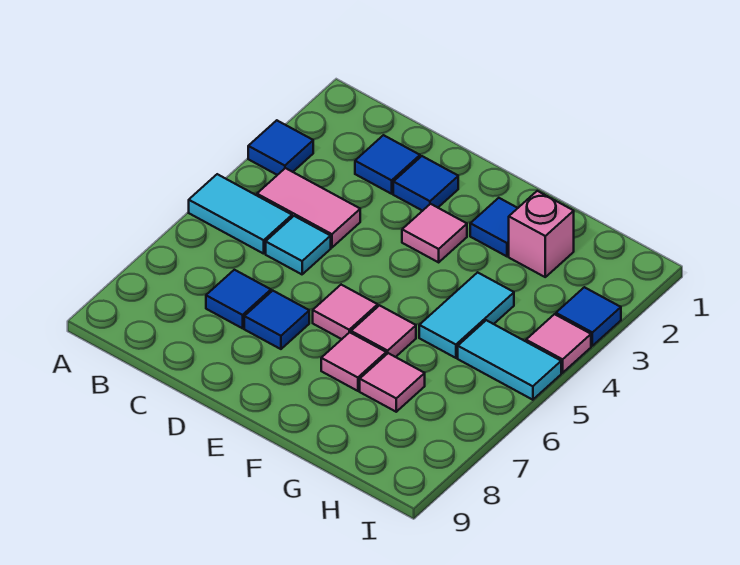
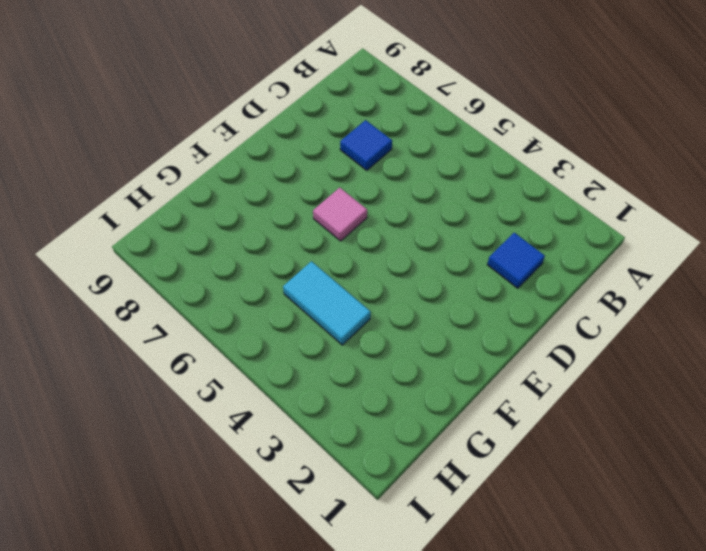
none -> blue 1x1 tile [248,120,313,175]
none -> cyan 1x2 tile [189,174,292,254]
none -> pink 1x2 tile [257,168,360,248]

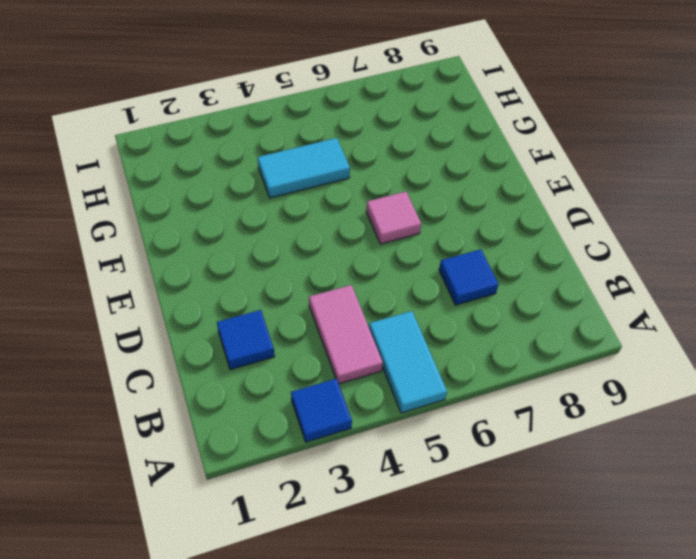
none -> cyan 1x1 tile [266,216,331,274]
none -> blue 1x1 tile [393,156,458,211]
none -> blue 1x1 tile [244,291,309,349]

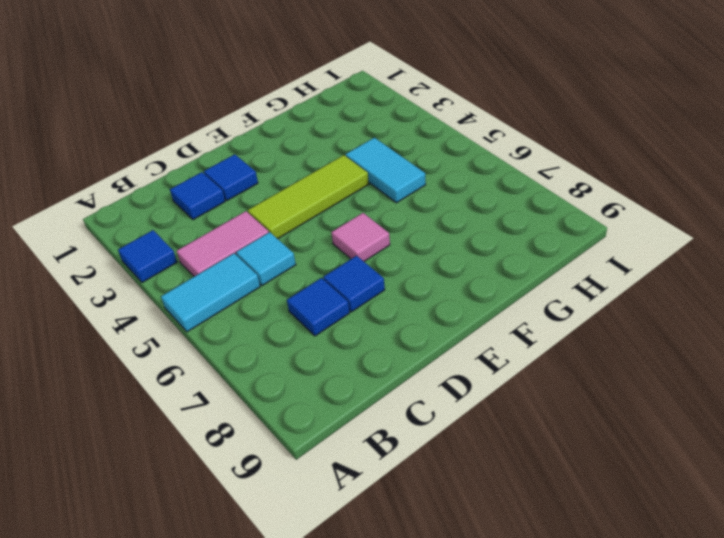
lime 1x3 tile [248,155,369,239] -> none
none -> pink 1x1 tile [402,204,467,262]
none -> blue 1x1 tile [470,198,517,256]
none -> pink 1x1 tile [351,305,416,357]

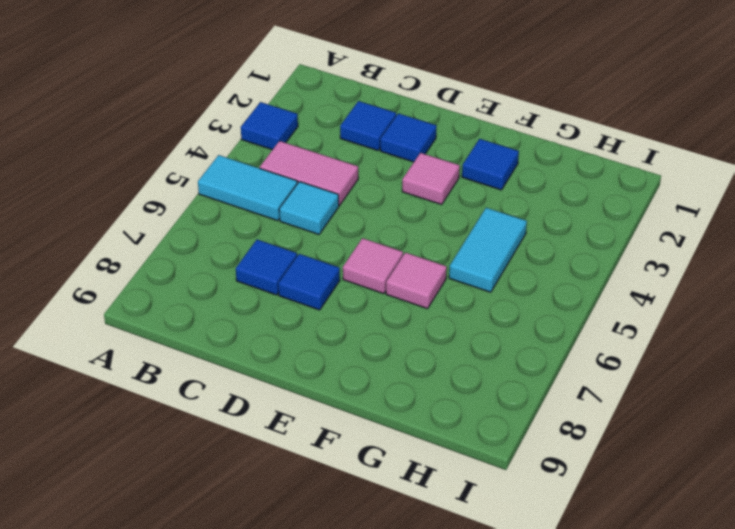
none -> pink 1x1 tile [321,332,386,391]
none -> pink 1x1 brick [509,191,574,277]
none -> pink 1x1 tile [360,353,425,412]

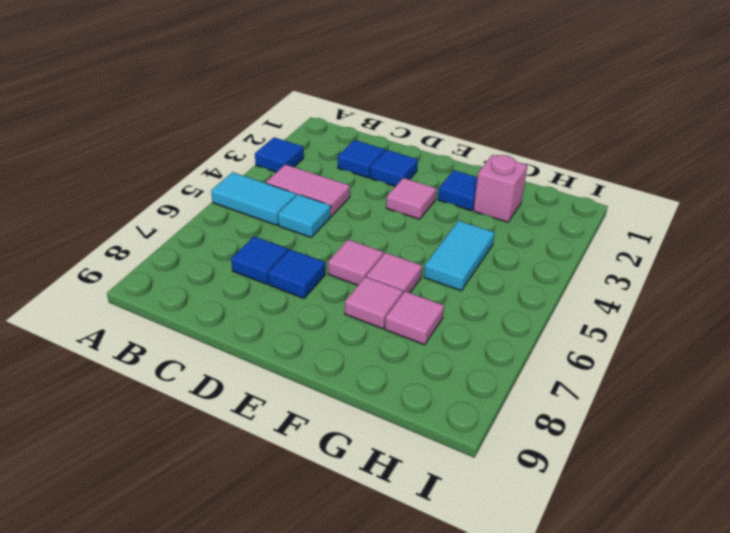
none -> cyan 1x2 tile [458,320,561,400]
none -> blue 1x1 tile [556,287,621,346]
none -> pink 1x1 tile [526,314,591,373]

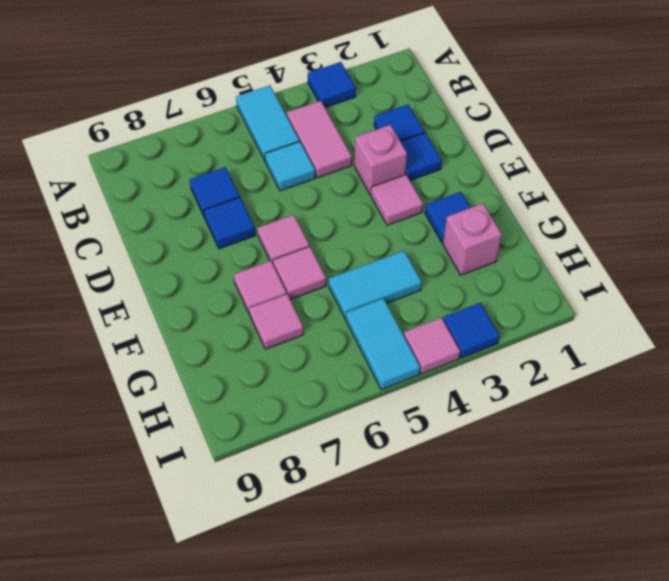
pink 1x1 brick [354,125,407,195] -> none

